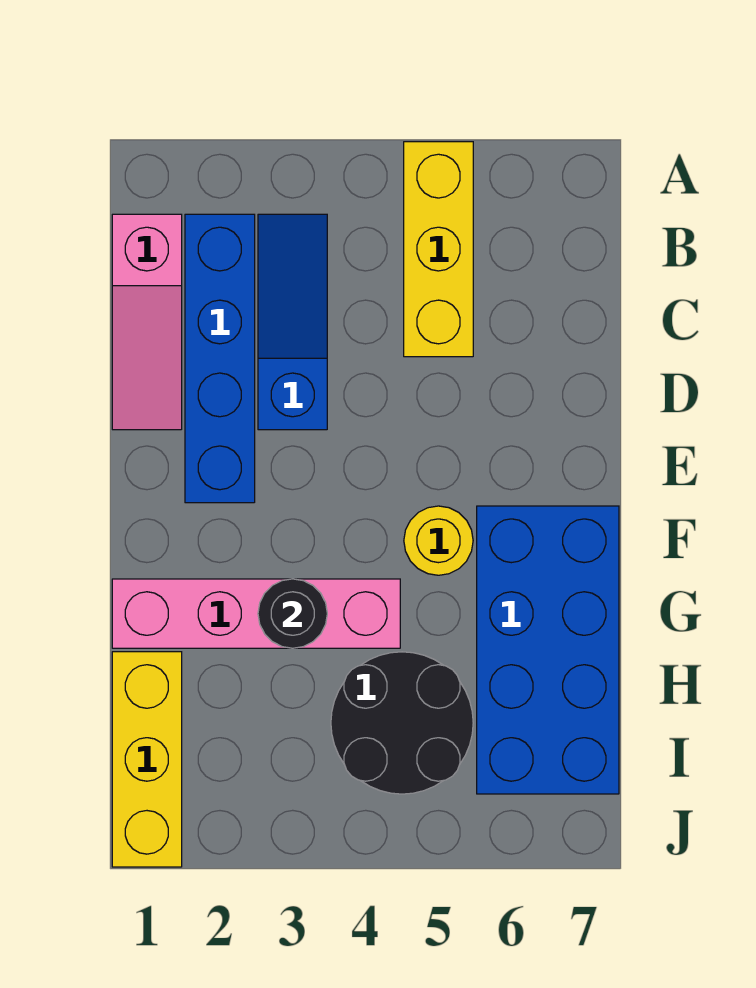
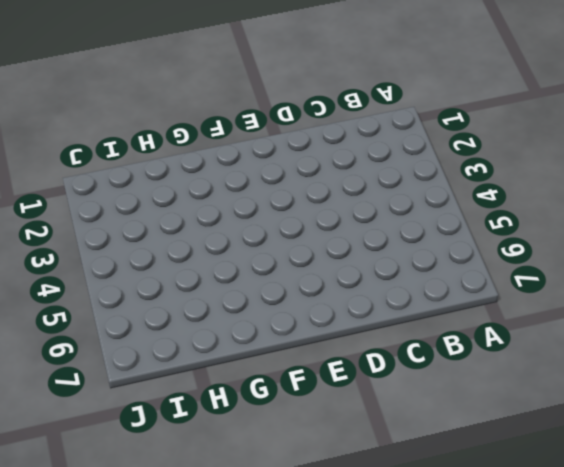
none -> yellow 1x3 brick [404,142,473,357]
none -> pink 1x3 slope [112,214,182,430]

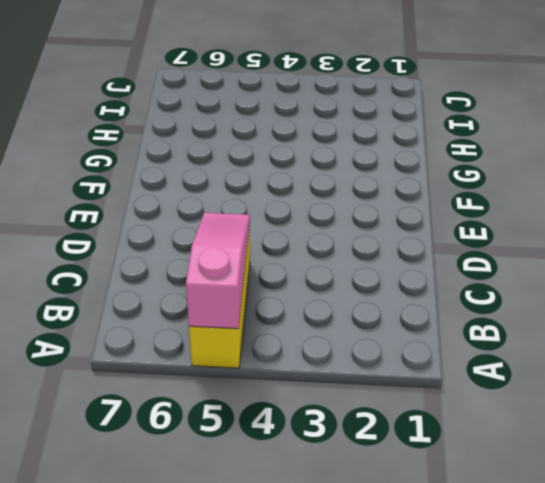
pink 1x3 slope [186,213,250,329] -> pink 1x3 slope moved to [112,214,182,430]
none -> blue 1x4 brick [185,214,255,503]
none -> blue 1x3 slope [258,214,327,430]

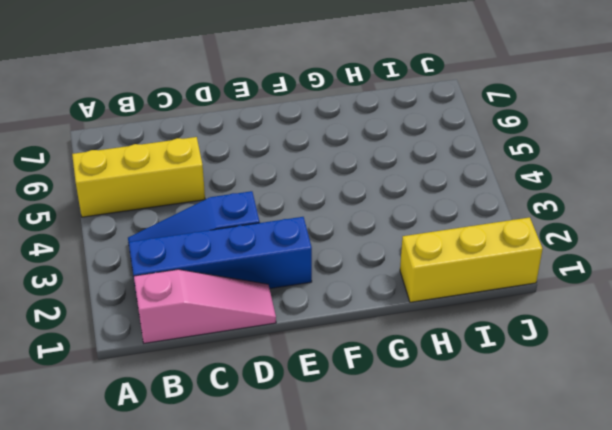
none -> yellow 1x1 round brick [404,506,473,575]
none -> blue 2x4 brick [477,506,619,794]

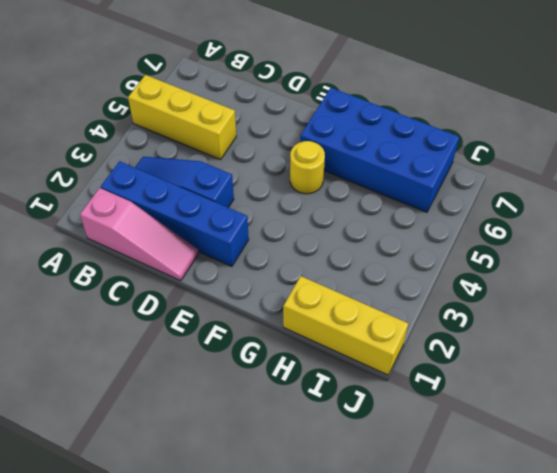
none -> pink 1x4 brick [112,579,400,648]
none -> black 2x2 round brick [331,652,473,794]

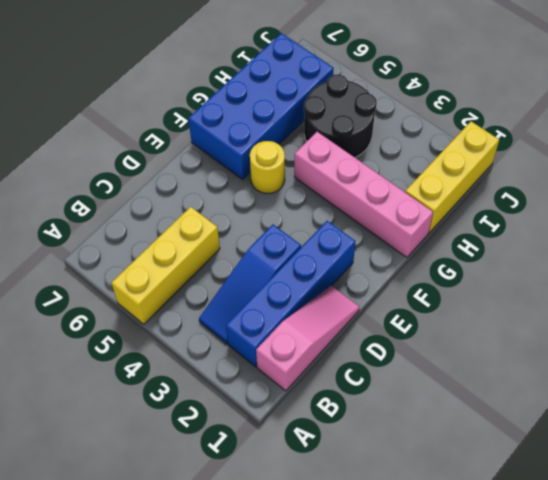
none -> black 1x1 round brick [258,579,327,648]

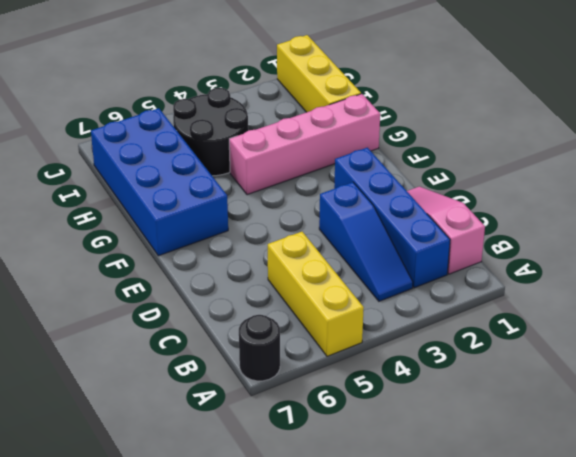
black 1x1 round brick [239,315,280,381] -> black 1x1 round brick moved to [258,579,327,648]
none -> yellow 1x1 round brick [404,506,473,575]

